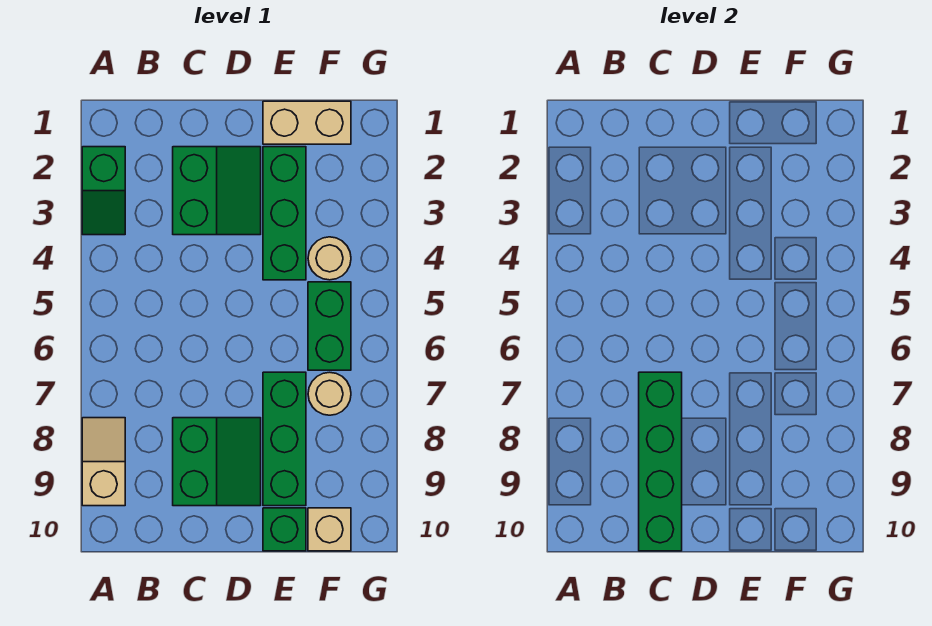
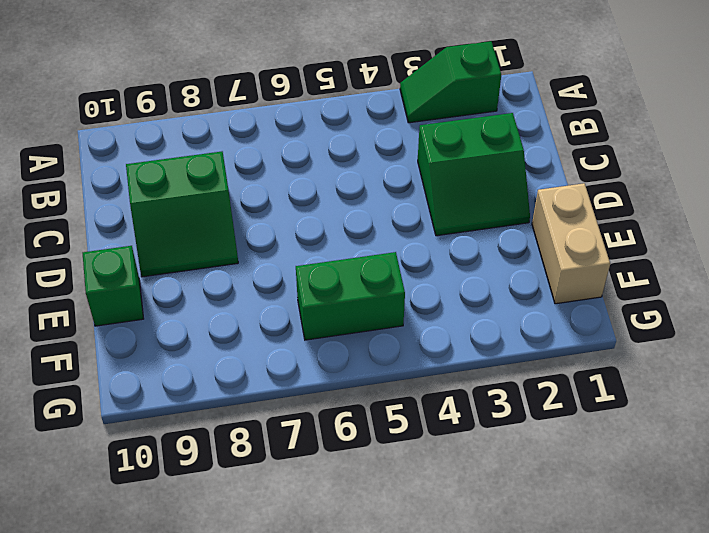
none -> tan 1x2 slope [82,418,125,506]
none -> green 1x3 brick [263,147,306,280]
none -> green 1x3 brick [263,372,306,506]

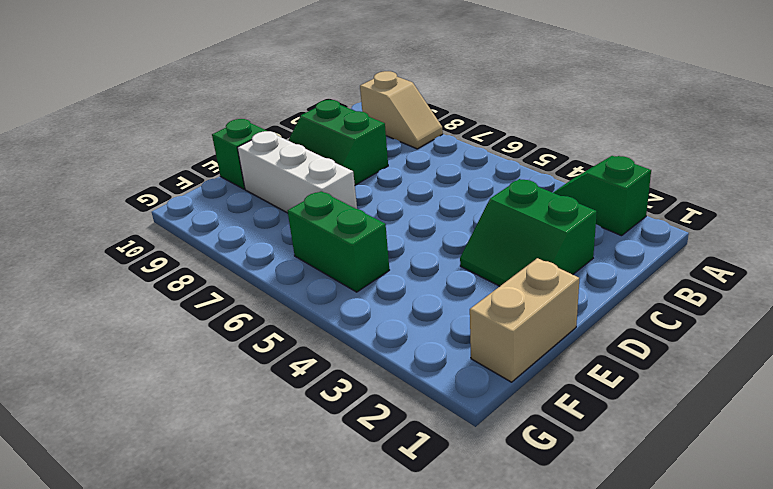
white 1x3 brick [237,131,357,213] -> green 1x3 brick [263,372,306,506]
none -> green 1x3 brick [263,147,306,280]
none -> tan 1x1 round brick [308,237,351,280]
none -> tan 1x1 round brick [308,372,351,415]

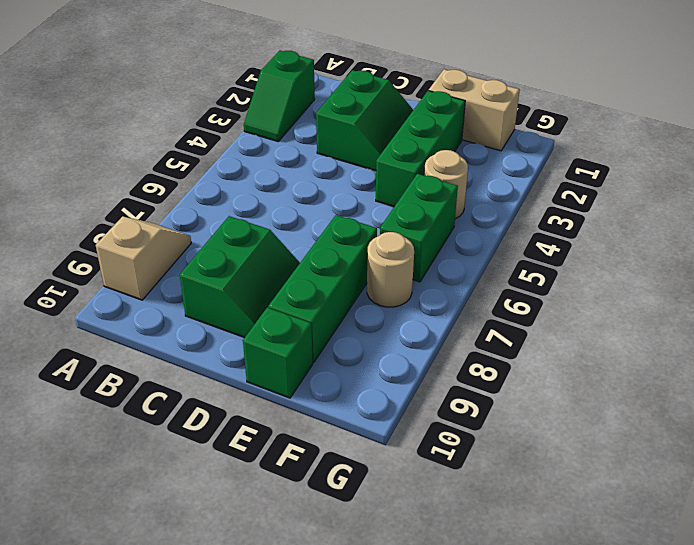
none -> tan 1x1 brick [308,508,351,551]
none -> green 1x4 brick [639,372,682,551]

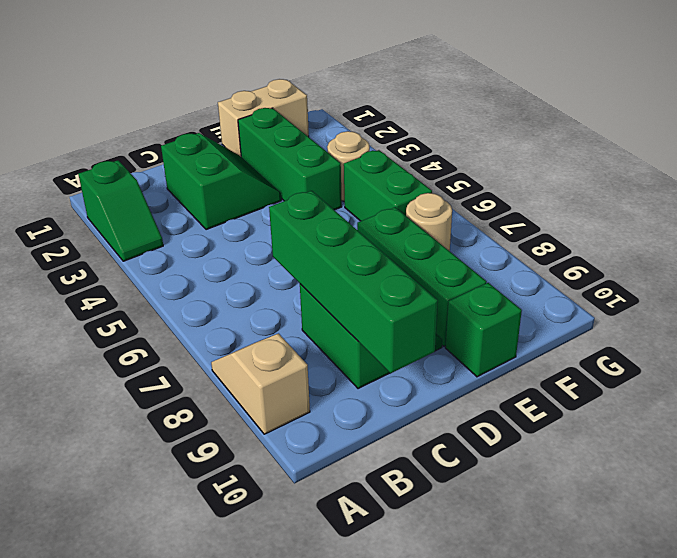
none -> tan 1x1 brick [308,508,351,551]

